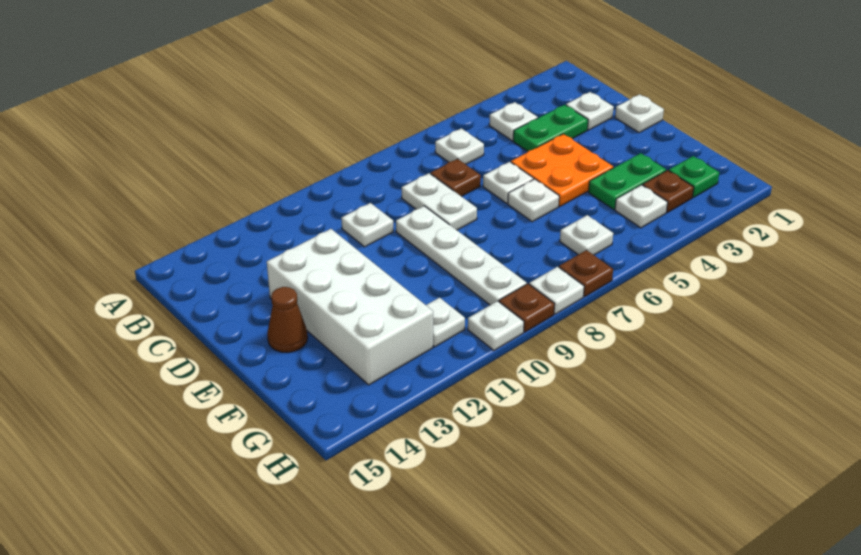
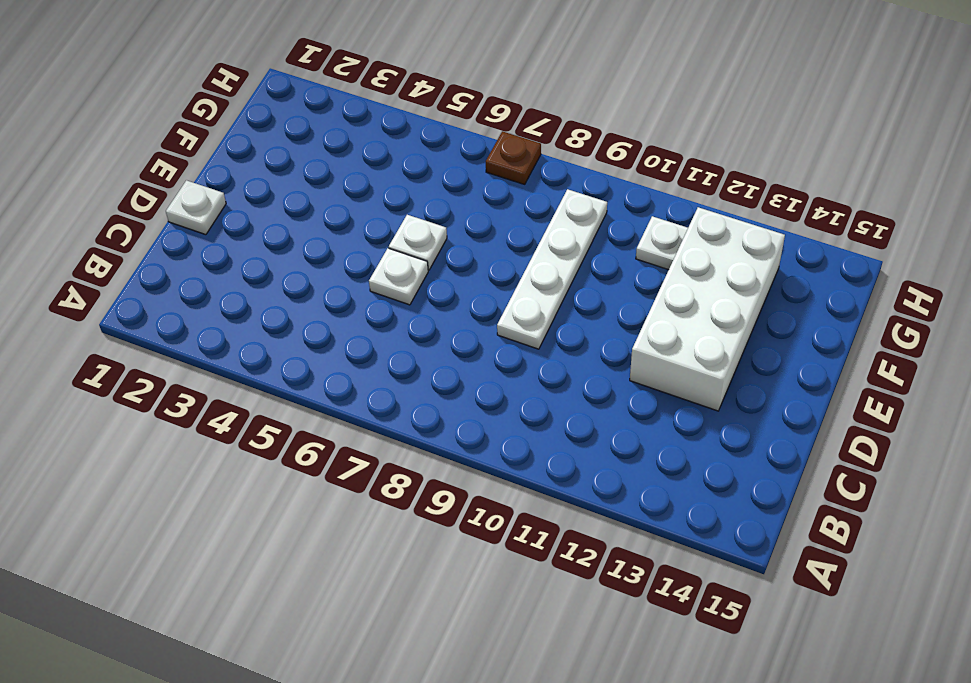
none -> white 1x1 plate [489,102,538,141]
none -> white 1x1 plate [435,129,484,164]
none -> white 1x1 plate [566,92,614,130]

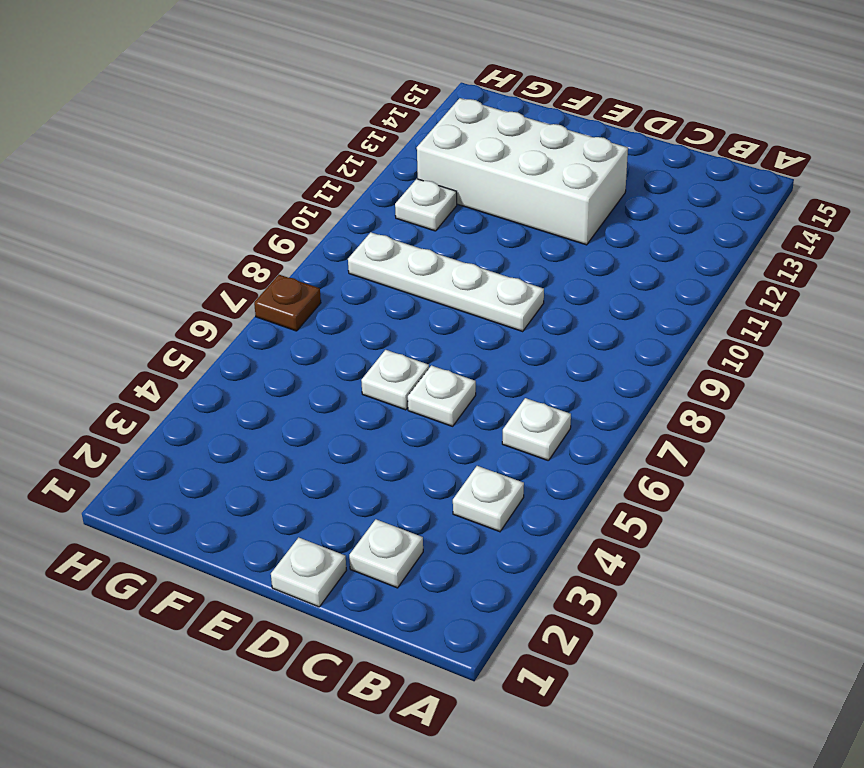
none -> green 1x2 plate [513,105,588,151]
none -> brown 1x1 plate [431,159,481,196]
none -> white 1x2 plate [402,173,477,230]

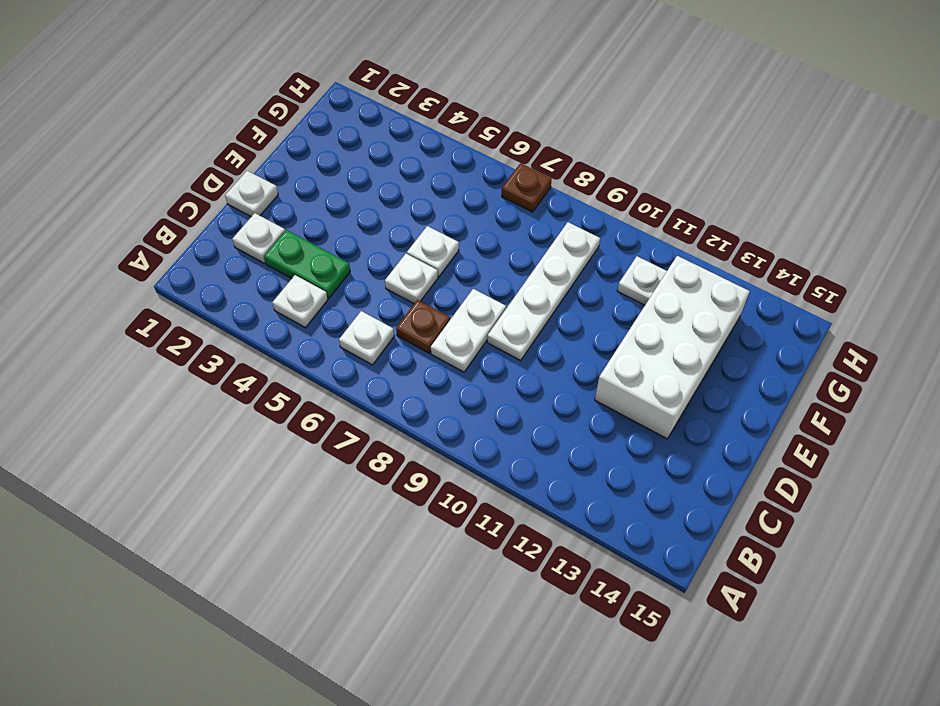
none -> white 1x1 plate [341,203,393,247]
none -> orange 2x2 plate [511,134,613,206]
none -> brown 1x1 cone [267,287,308,353]

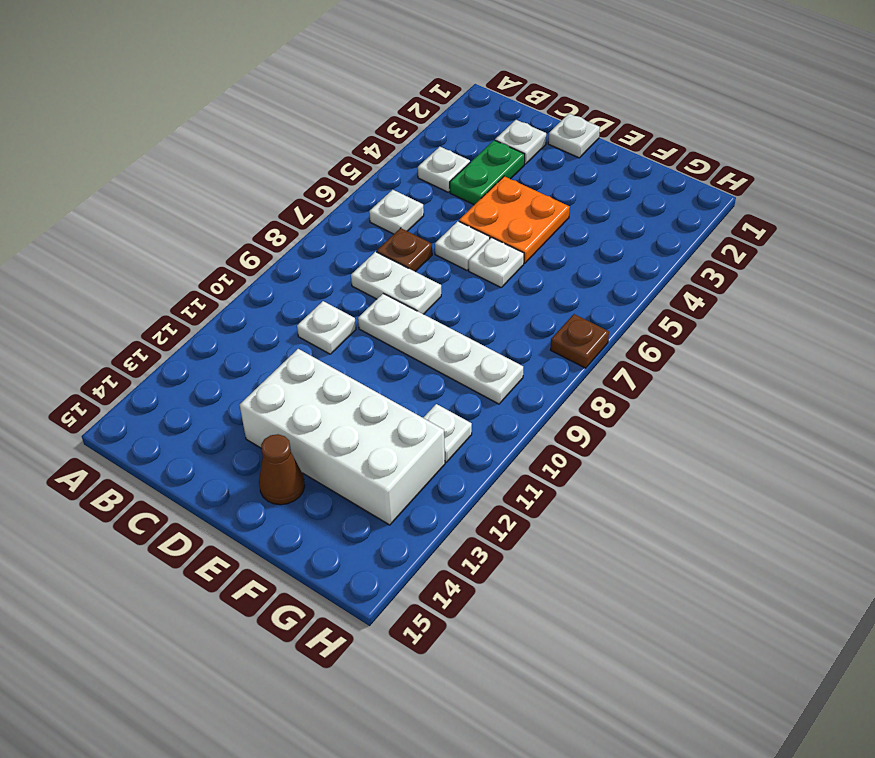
none -> green 1x2 plate [588,153,666,209]
none -> green 1x1 plate [669,156,719,197]
none -> brown 1x1 plate [643,170,694,212]

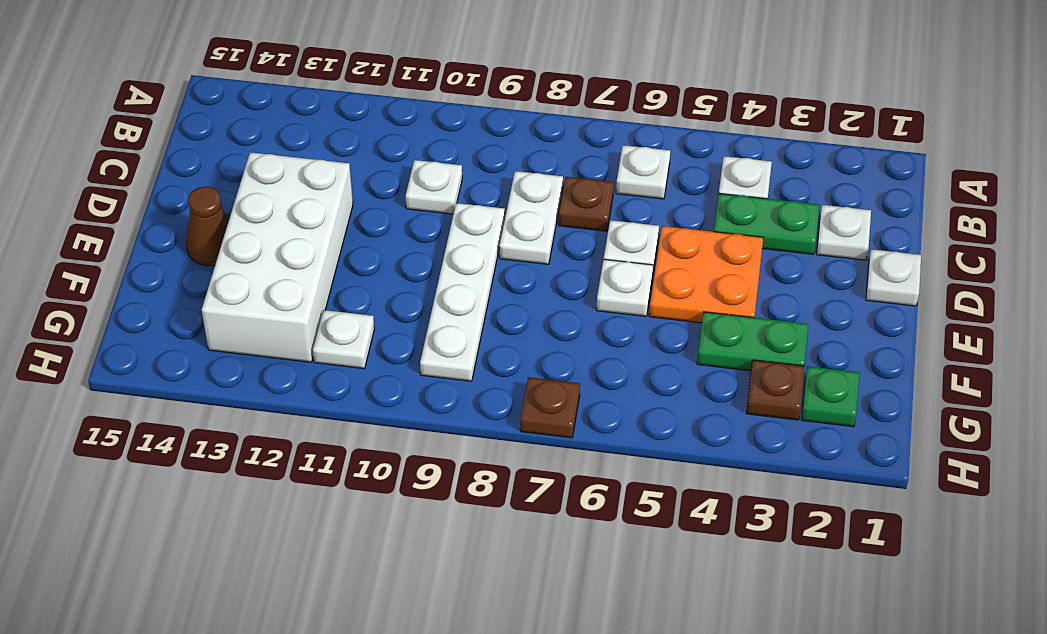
none -> white 1x1 plate [615,185,668,228]
none -> white 1x1 plate [560,215,613,255]
none -> white 1x1 plate [529,267,584,314]

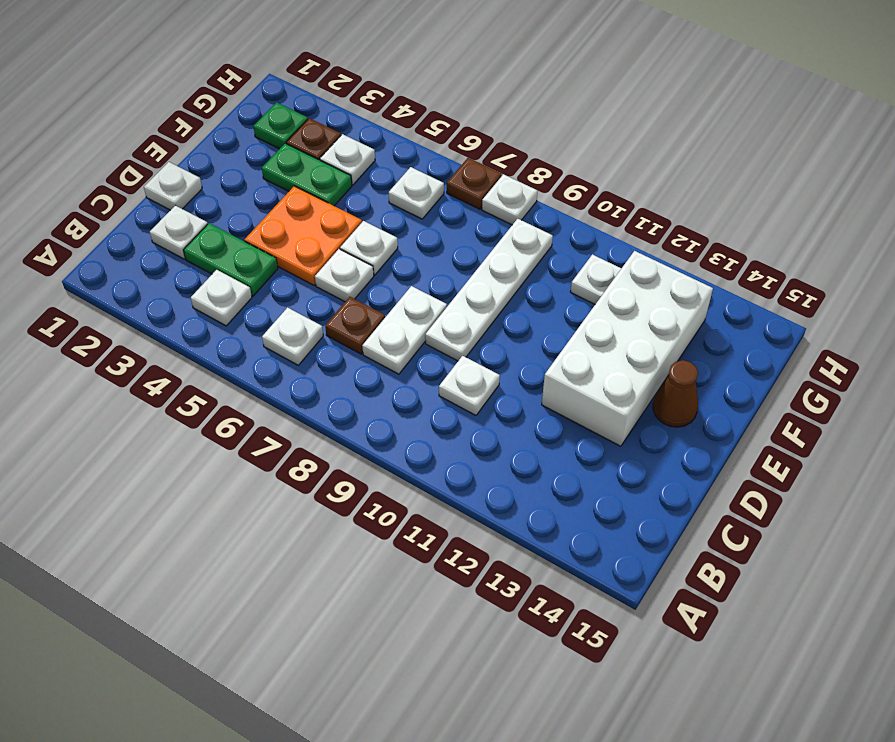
none -> brown 1x1 plate [499,284,555,332]
none -> white 1x1 plate [468,301,524,350]

